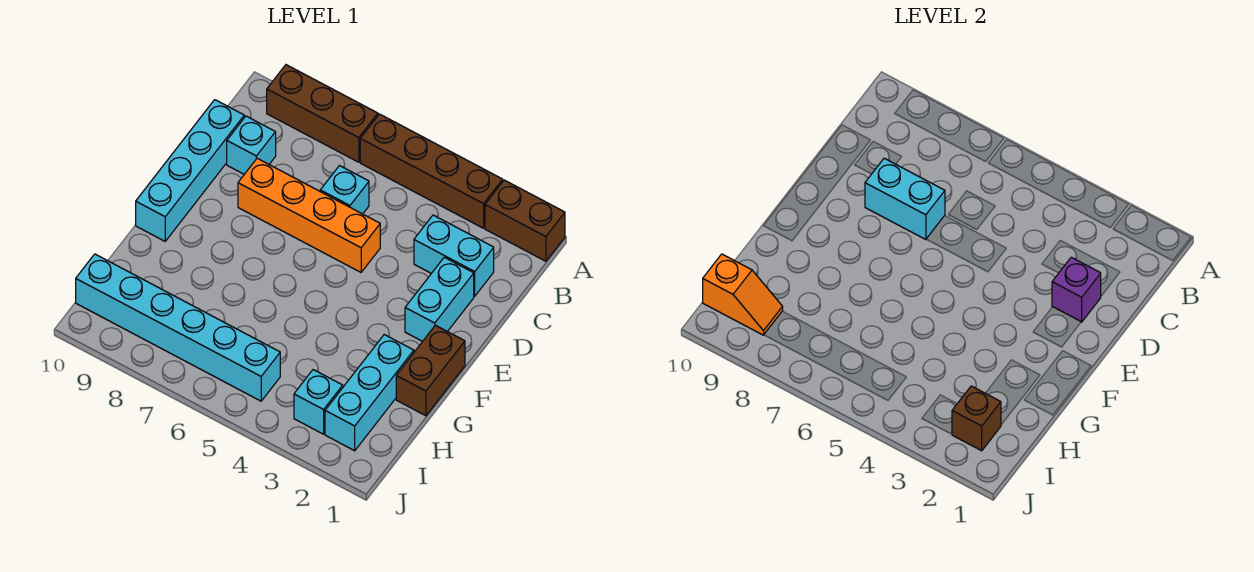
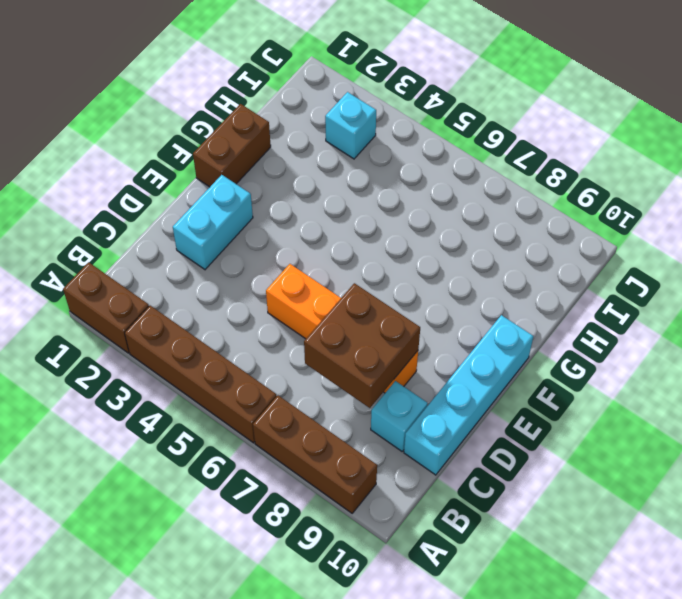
brown 2x2 brick [304,283,420,408] -> cyan 1x2 brick [865,158,945,240]
none -> cyan 1x2 brick [414,215,494,296]
none -> cyan 1x1 brick [320,166,369,214]
none -> cyan 1x3 brick [325,335,414,451]

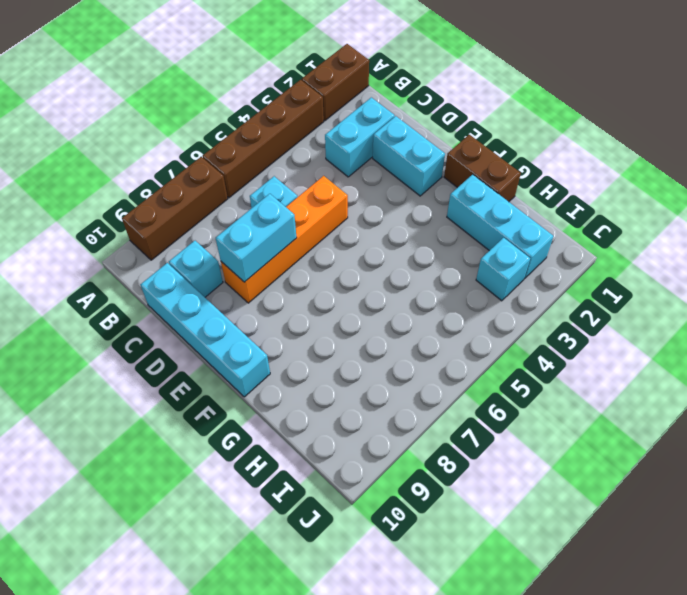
none -> cyan 1x6 brick [76,254,280,401]
none -> purple 1x1 brick [1052,257,1101,322]
none -> brown 1x1 brick [952,386,1001,451]

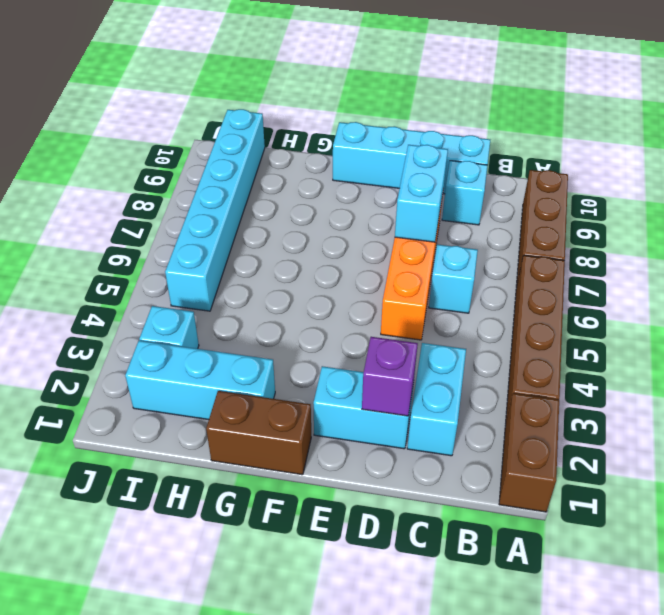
none -> brown 1x1 brick [952,386,1001,451]
none -> orange 1x2 slope [703,254,783,335]

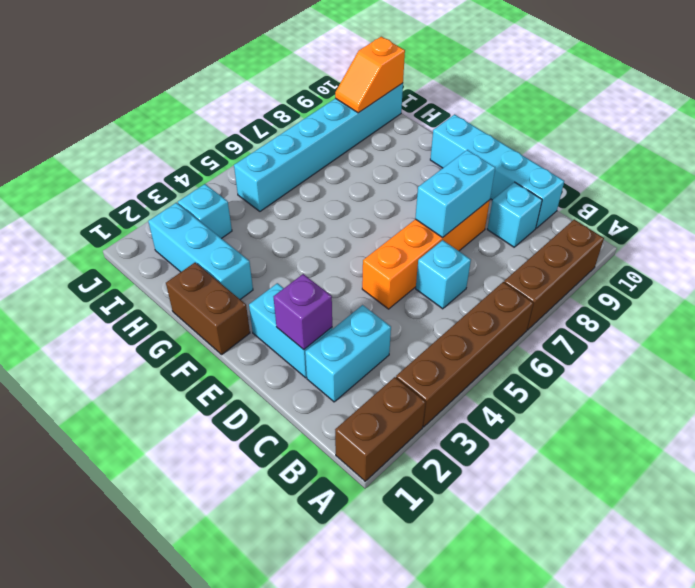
none -> brown 1x1 brick [952,386,1001,451]

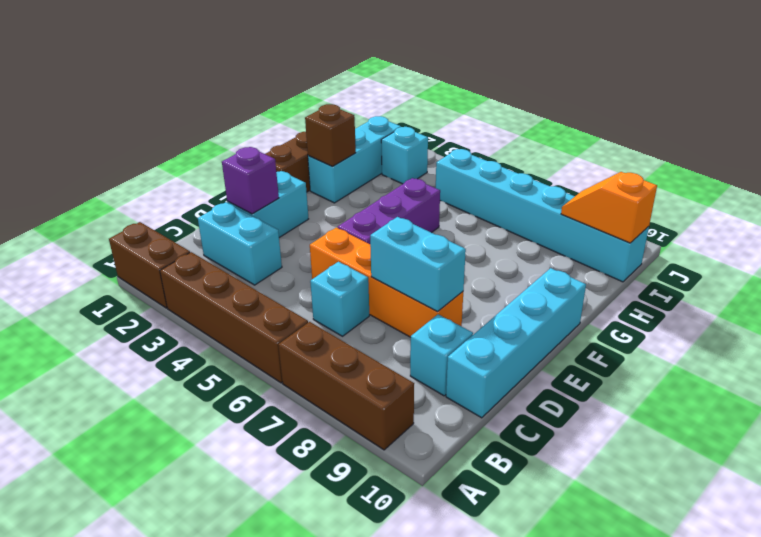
purple 1x3 brick [338,178,440,244] -> none
brown 1x1 brick [305,104,356,167] -> brown 1x1 brick moved to [952,386,1001,451]

